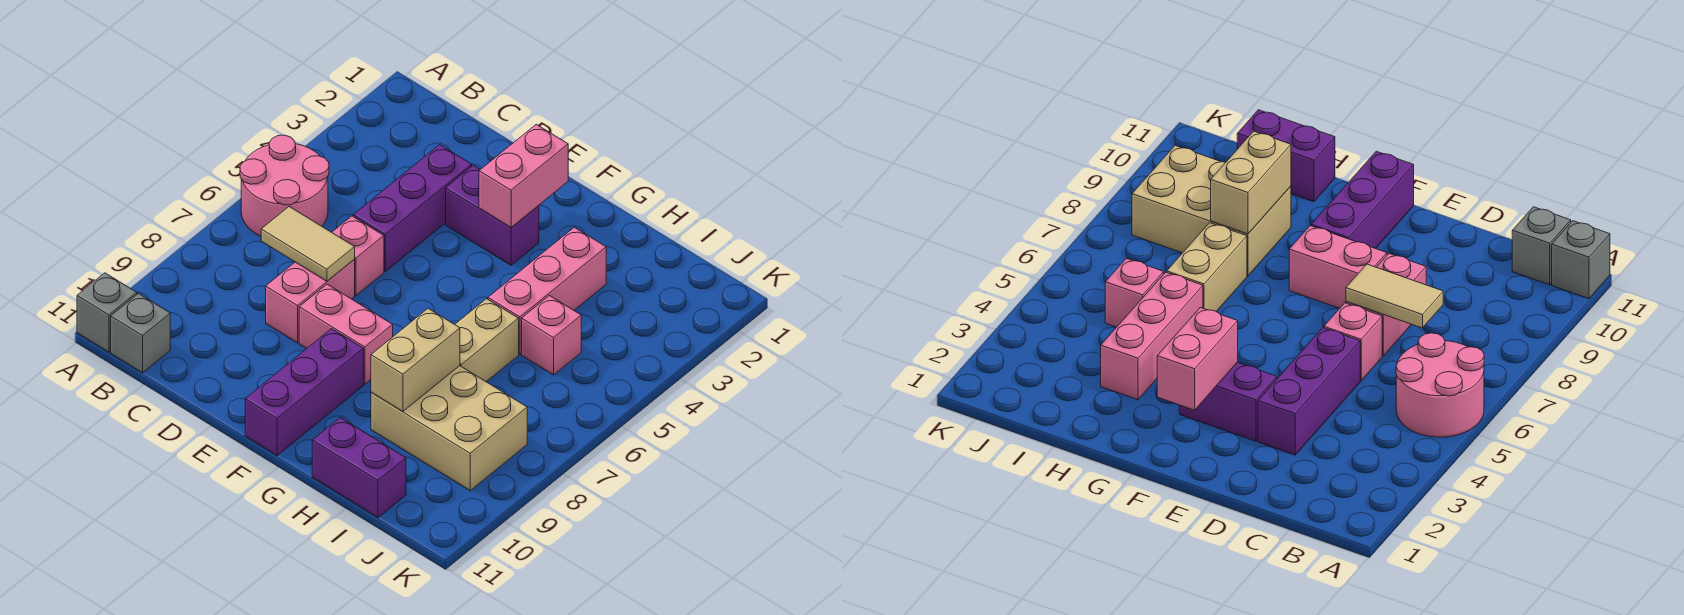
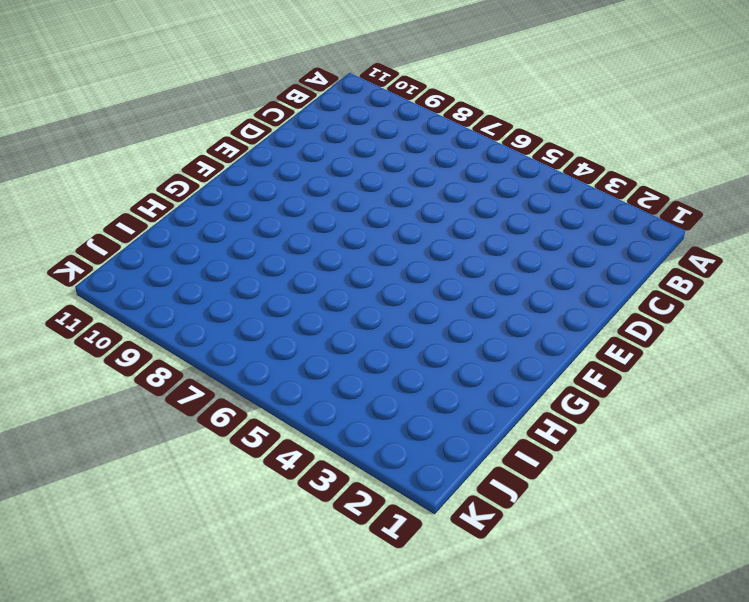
none -> pink 2x2 round brick [240,135,329,236]
none -> grey 1x1 brick [77,273,137,352]
none -> grey 1x1 brick [111,294,170,373]

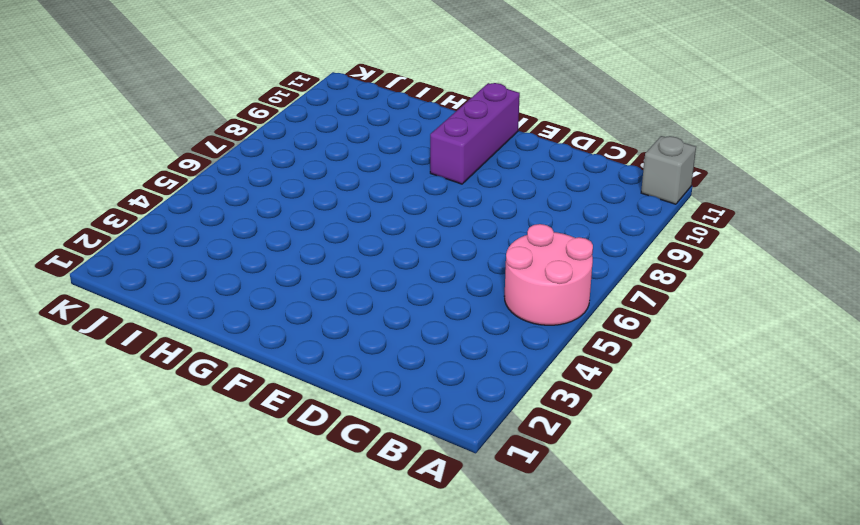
none -> grey 1x1 brick [111,294,170,373]
none -> purple 1x3 brick [353,145,472,271]
none -> pink 1x1 brick [332,216,384,295]

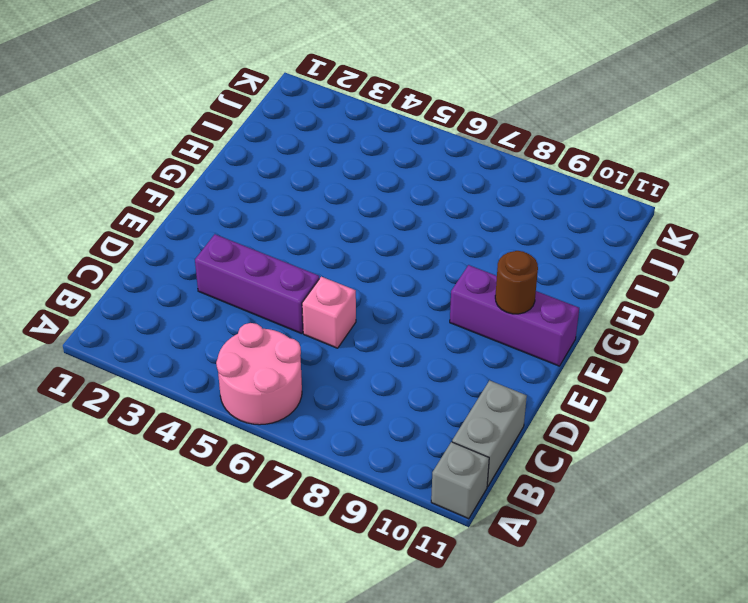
grey 1x2 brick [452,380,527,487] -> grey 1x1 brick [111,294,170,373]
brown 1x1 round brick [495,251,538,314] -> none
none -> pink 1x2 brick [266,259,355,343]
none -> purple 1x2 brick [446,165,539,265]
none -> pink 1x2 brick [299,284,393,384]

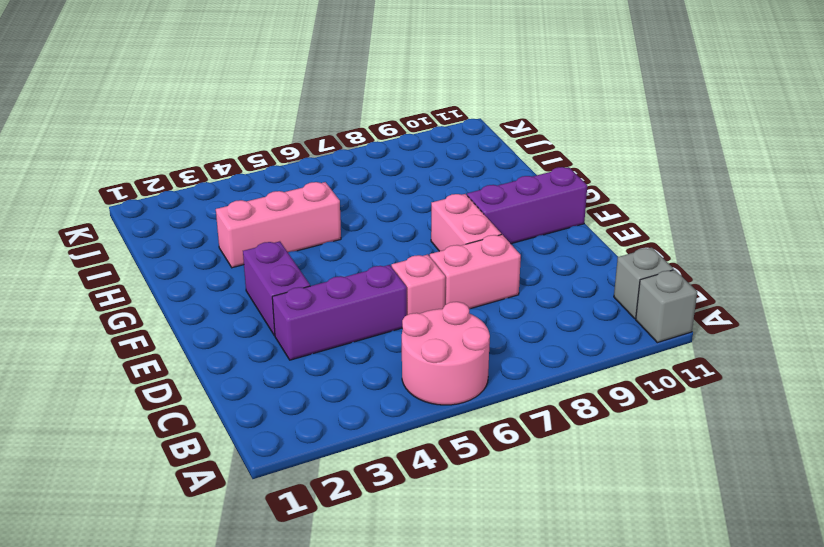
none -> tan 1x2 brick [455,299,519,382]
none -> tan 2x3 brick [371,366,527,491]
none -> purple 1x2 brick [312,418,406,518]

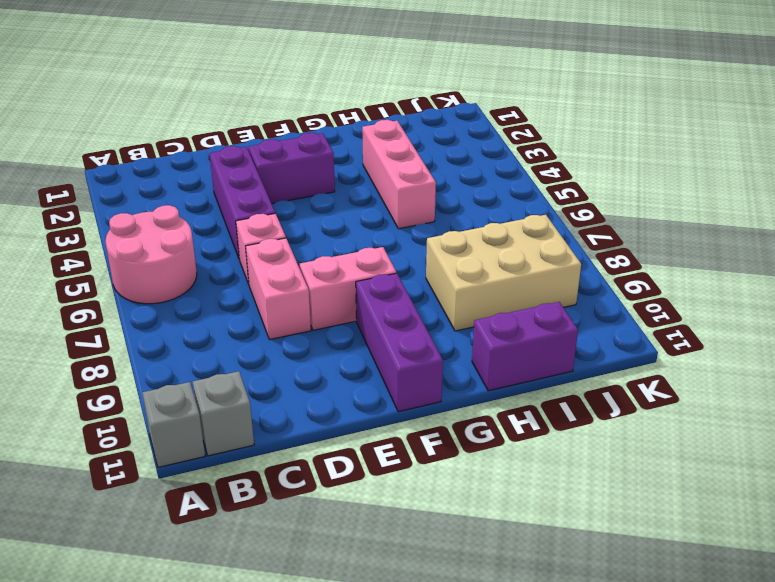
none -> tan 1x2 brick [455,299,519,382]
none -> pink 1x1 brick [522,296,581,375]
none -> tan 1x2 tile [261,207,355,281]

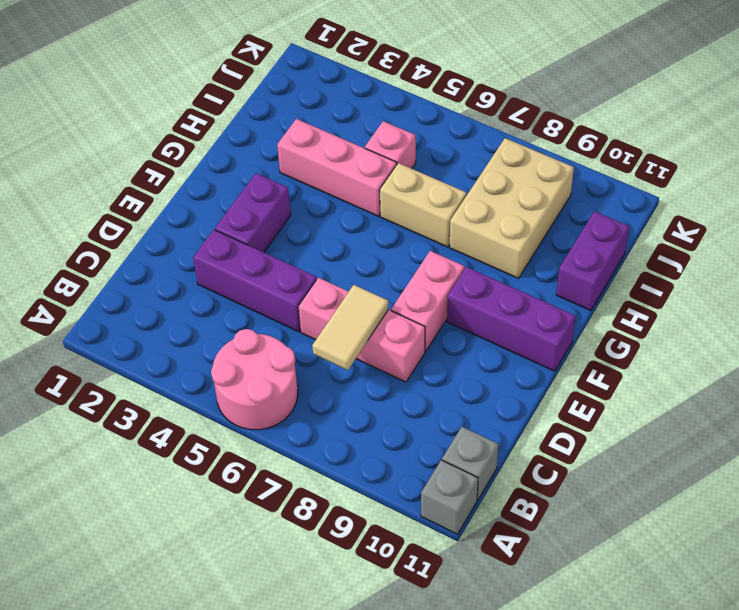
none -> pink 1x2 brick [479,124,568,228]
none -> tan 1x2 brick [371,308,460,411]

